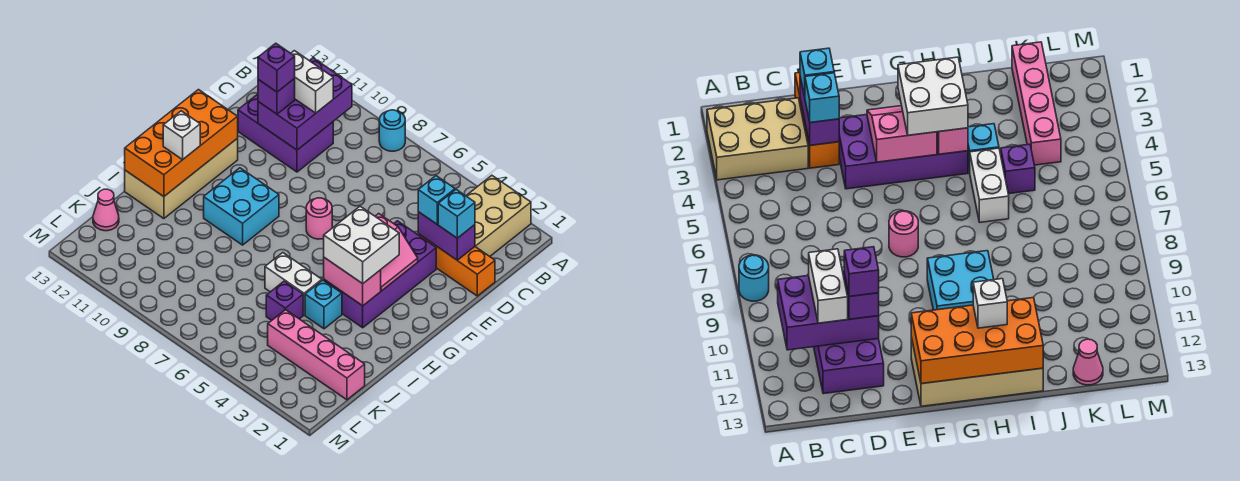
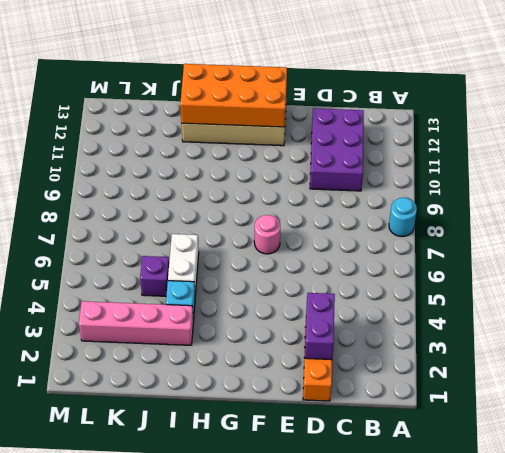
pink 1x4 brick [79,301,193,345] -> pink 1x4 brick turned to [268,310,365,400]
none -> tan 2x3 brick [466,175,531,256]
none -> purple 2x4 brick [324,221,436,328]
none -> cyan 2x2 brick [204,168,279,245]

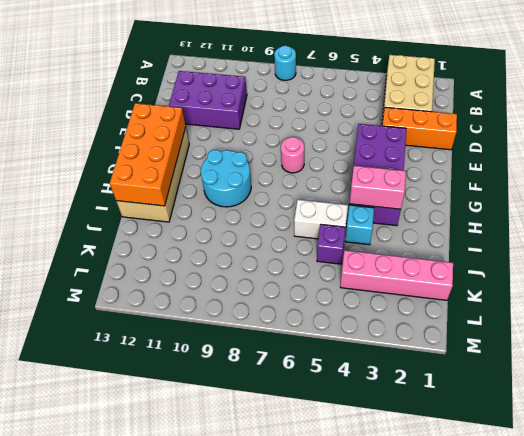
cyan 2x2 round brick [201,150,251,207] -> cyan 2x2 brick [204,168,279,245]
none -> pink 1x1 cone [93,189,119,231]
none -> purple 2x3 brick [258,58,352,150]
none -> purple 1x2 brick [418,212,475,260]

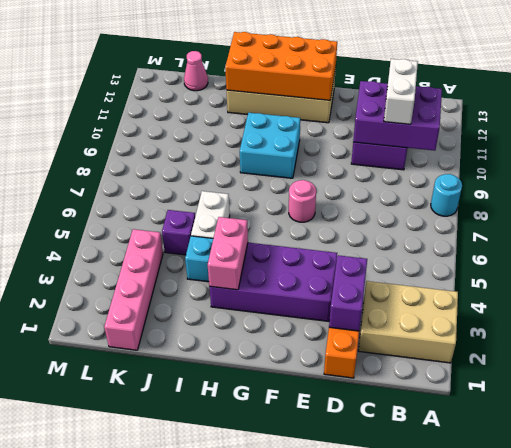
none -> pink 2x2 slope [375,214,418,291]
none -> cyan 1x1 brick [438,190,475,238]
none -> cyan 1x1 brick [418,176,455,224]

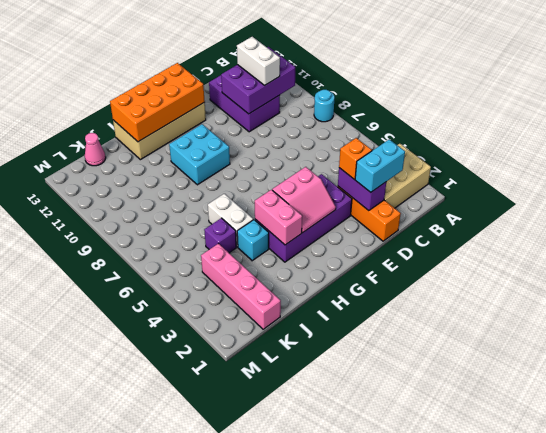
cyan 1x2 brick [355,139,405,192] -> cyan 1x1 brick [438,190,475,238]
orange 1x1 brick [339,138,372,179] -> cyan 1x1 brick [418,176,455,224]
none -> pink 1x1 round brick [306,198,332,239]
none -> purple 1x1 brick [258,79,295,114]
none -> white 2x2 brick [324,206,399,284]

